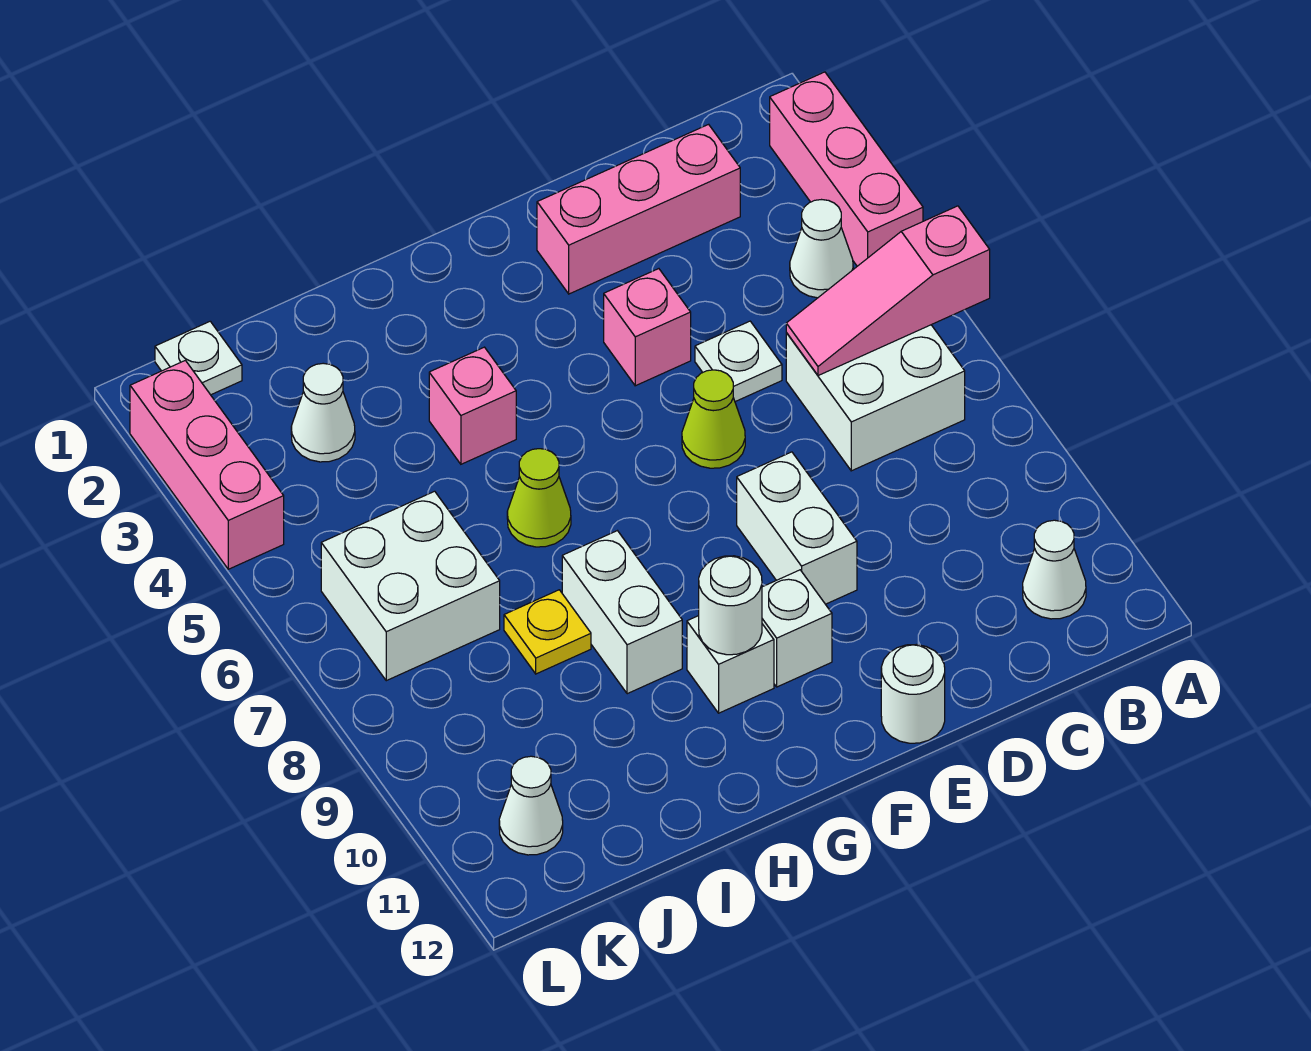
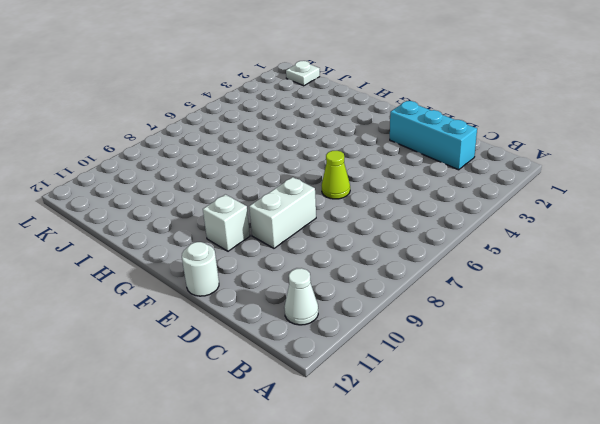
cyan 1x3 brick [390,101,477,170] -> pink 1x3 brick [537,124,740,294]
none -> pink 1x3 brick [770,72,923,266]
none -> white 1x1 cone [790,200,853,298]
none -> white 2x2 brick [786,325,965,471]

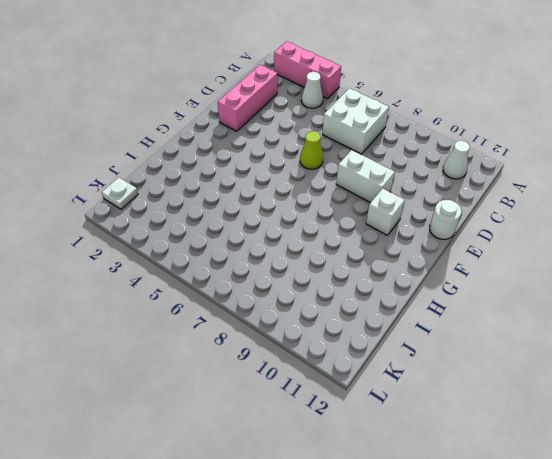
none -> white 1x1 plate [695,321,782,402]
none -> pink 1x1 brick [604,269,691,386]
none -> white 1x1 brick [687,616,774,713]

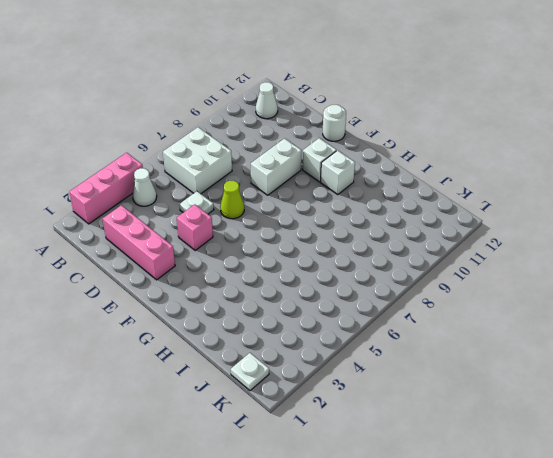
none -> pink 1x1 brick [429,347,516,464]
none -> lime 1x1 cone [507,449,571,547]
none -> white 1x2 brick [562,531,682,694]

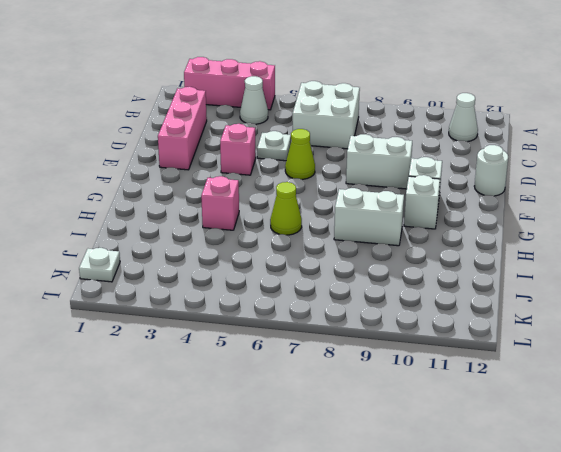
none -> yellow 1x1 plate [504,590,591,674]
none -> white 1x1 cone [291,363,355,462]
none -> white 2x2 brick [321,491,500,681]

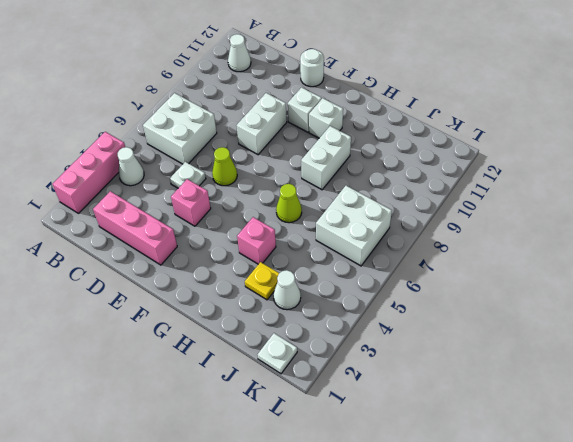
yellow 1x1 plate [245,262,279,300] -> yellow 1x1 plate moved to [504,590,591,674]
none -> white 1x1 cone [499,756,563,855]
none -> pink 1x3 brick [130,360,284,569]
none -> pink 1x3 slope [786,206,990,376]

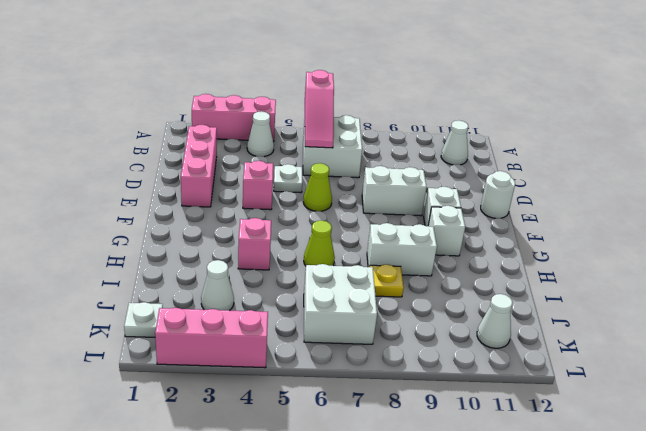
none -> white 1x1 round brick [699,556,762,655]

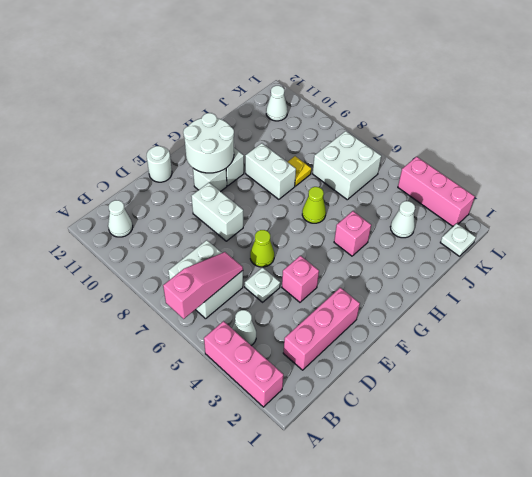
white 2x2 round brick [183,113,234,173] -> white 1x1 round brick [699,556,762,655]

